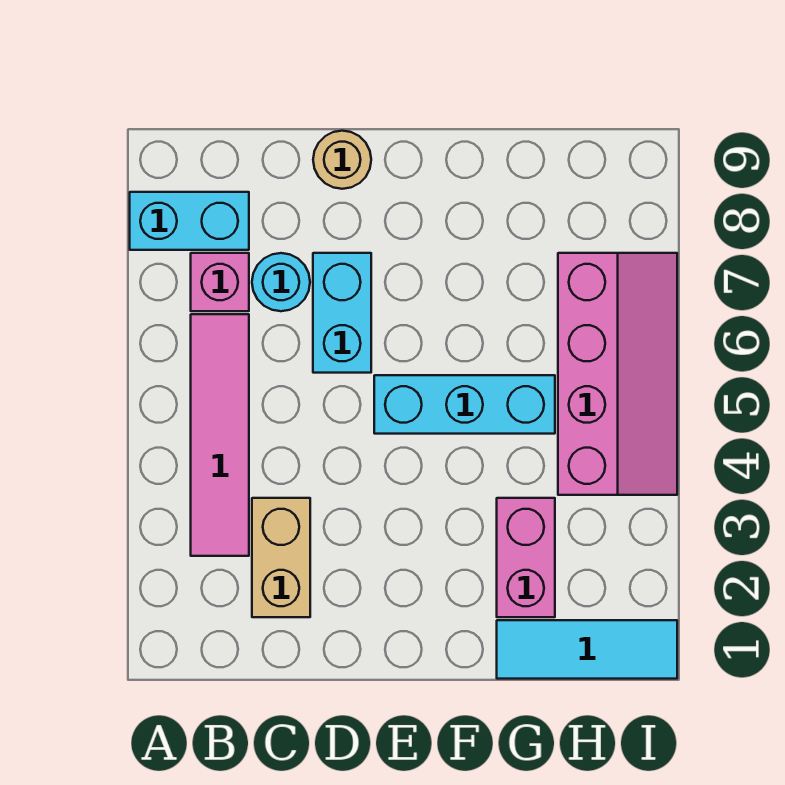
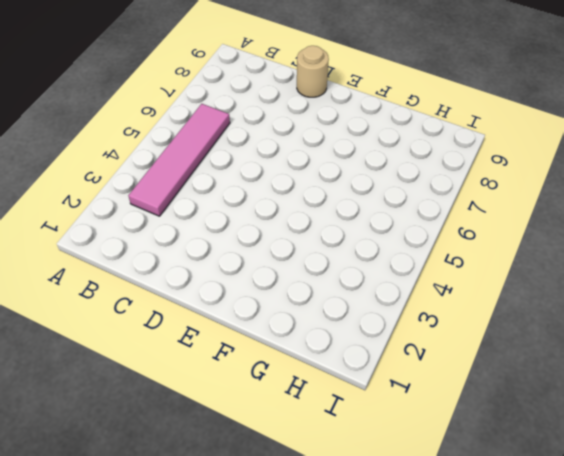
none -> cyan 1x2 brick [130,192,249,250]
none -> pink 1x1 brick [191,253,249,311]

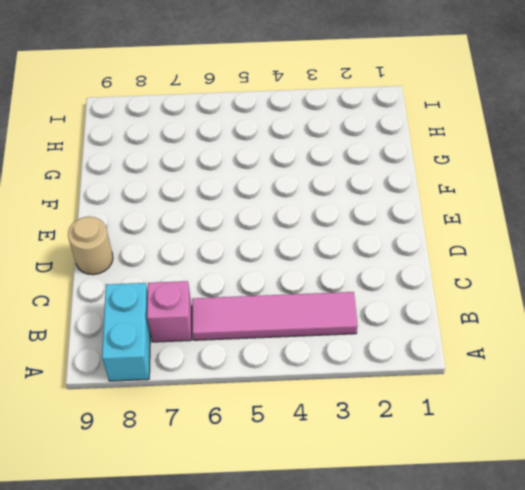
none -> tan 1x2 brick [252,498,310,617]
none -> cyan 1x1 round brick [252,253,310,311]

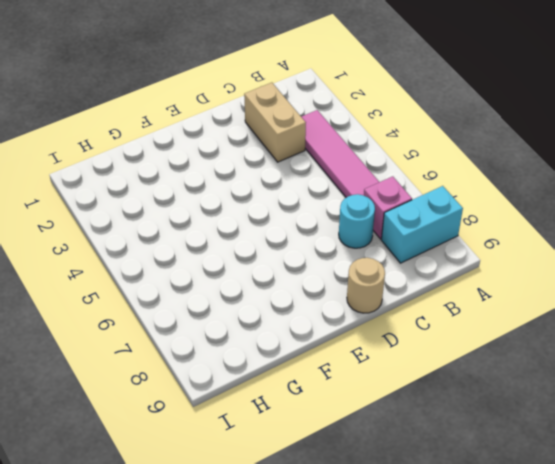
none -> cyan 1x2 brick [313,253,371,373]
none -> cyan 1x3 brick [374,375,555,434]

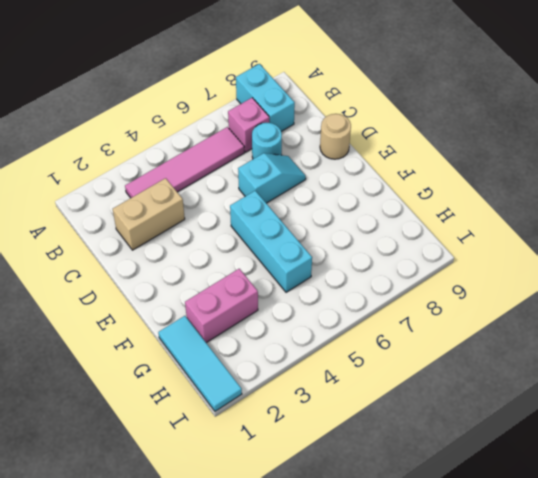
cyan 1x2 slope [238,153,306,203] -> cyan 1x2 brick [313,253,371,373]
none -> pink 2x4 slope [558,253,677,495]

